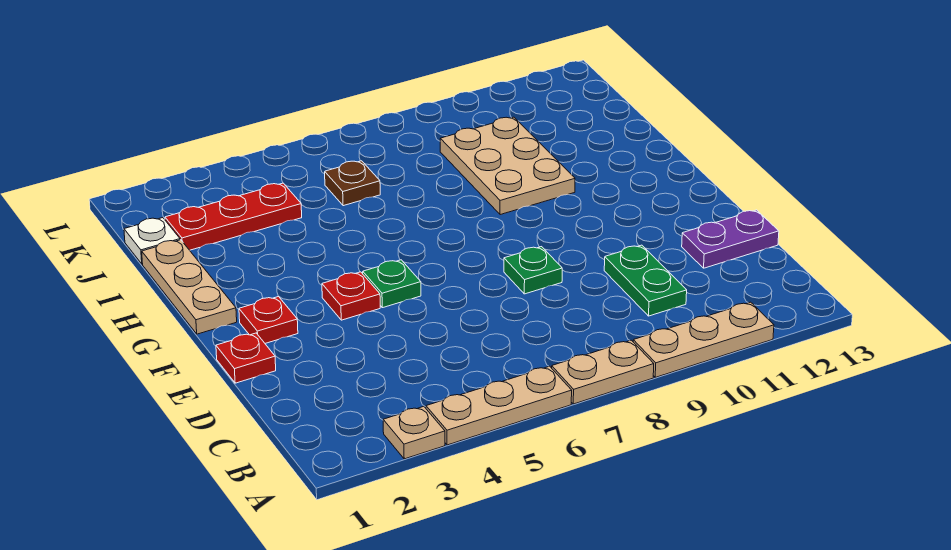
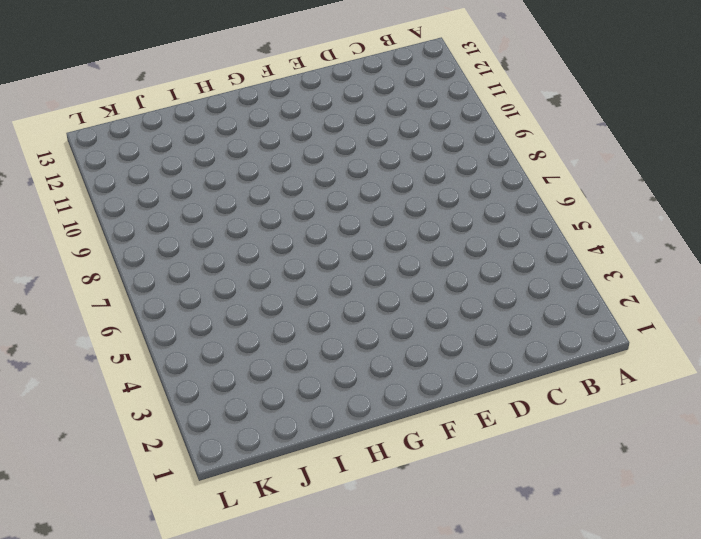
none -> tan 1x1 plate [383,406,445,459]
none -> tan 1x3 plate [426,366,572,445]
none -> tan 1x2 plate [552,340,654,404]

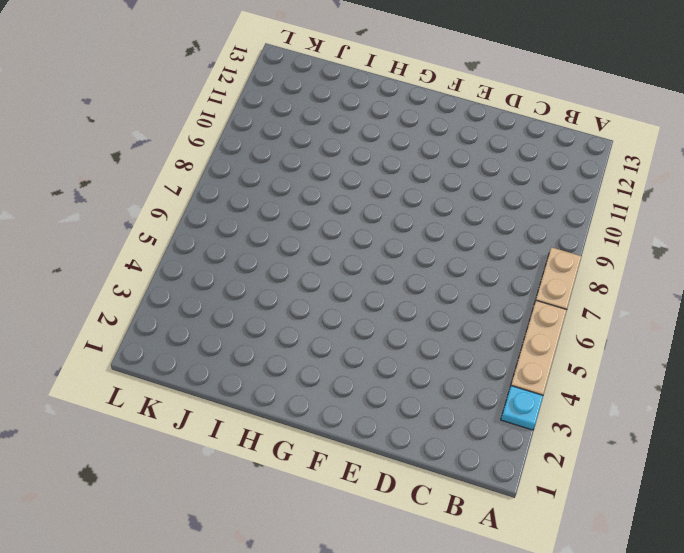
cyan 1x1 plate [501,386,543,430] -> tan 1x1 plate [383,406,445,459]
none -> tan 1x3 plate [633,302,774,377]
none -> green 1x2 plate [604,245,687,316]
none -> purple 1x2 plate [682,210,779,268]

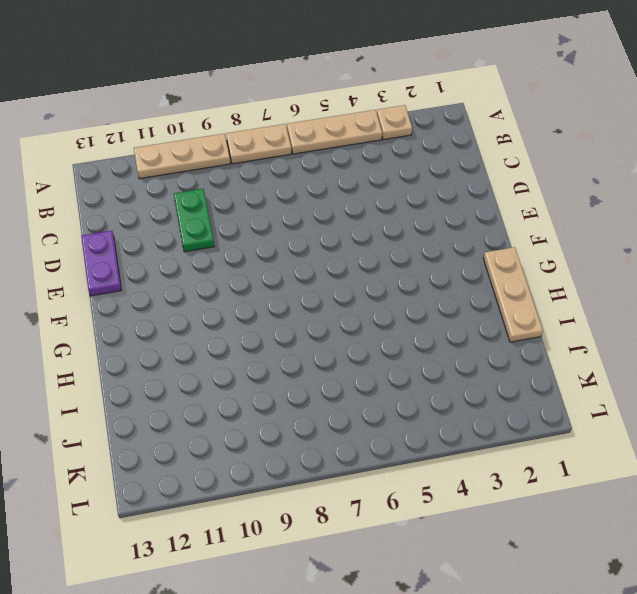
purple 1x2 plate [81,231,121,296] -> purple 1x2 plate turned to [682,210,779,268]
none -> red 1x1 plate [216,333,276,383]
none -> green 1x1 plate [504,247,562,294]
none -> red 1x1 plate [239,297,298,343]

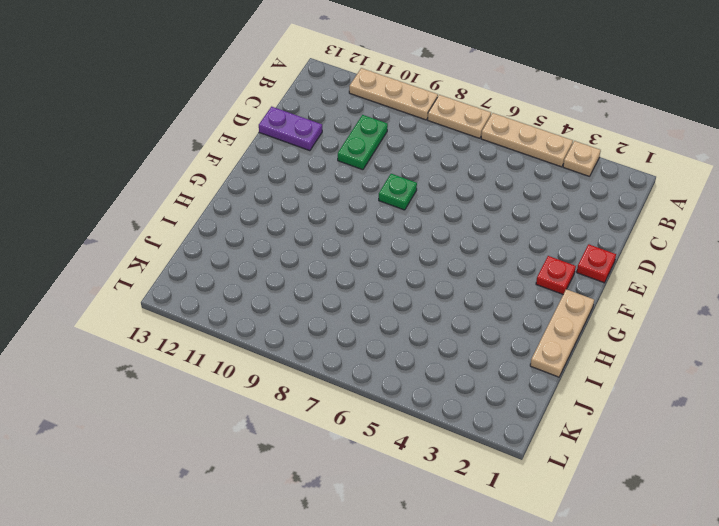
none -> red 1x1 plate [322,272,380,320]
none -> green 1x1 plate [362,260,421,308]
none -> tan 2x3 plate [440,117,575,215]

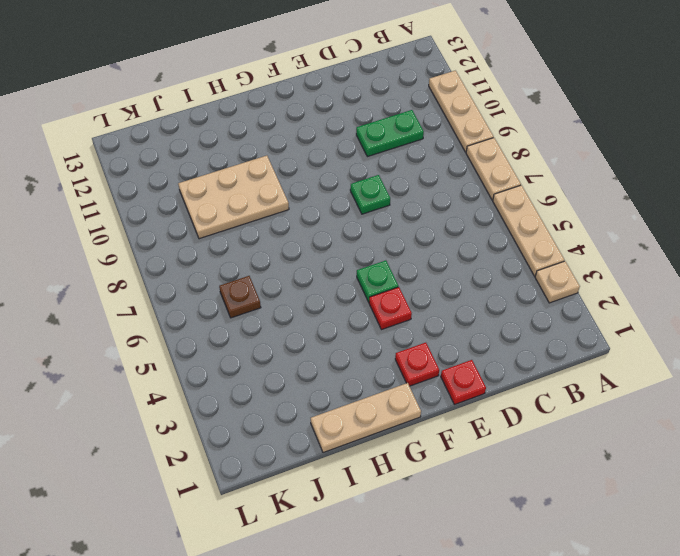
none -> purple 1x2 plate [682,210,779,268]
none -> white 1x1 plate [124,218,180,264]
none -> red 1x3 plate [165,183,302,250]

